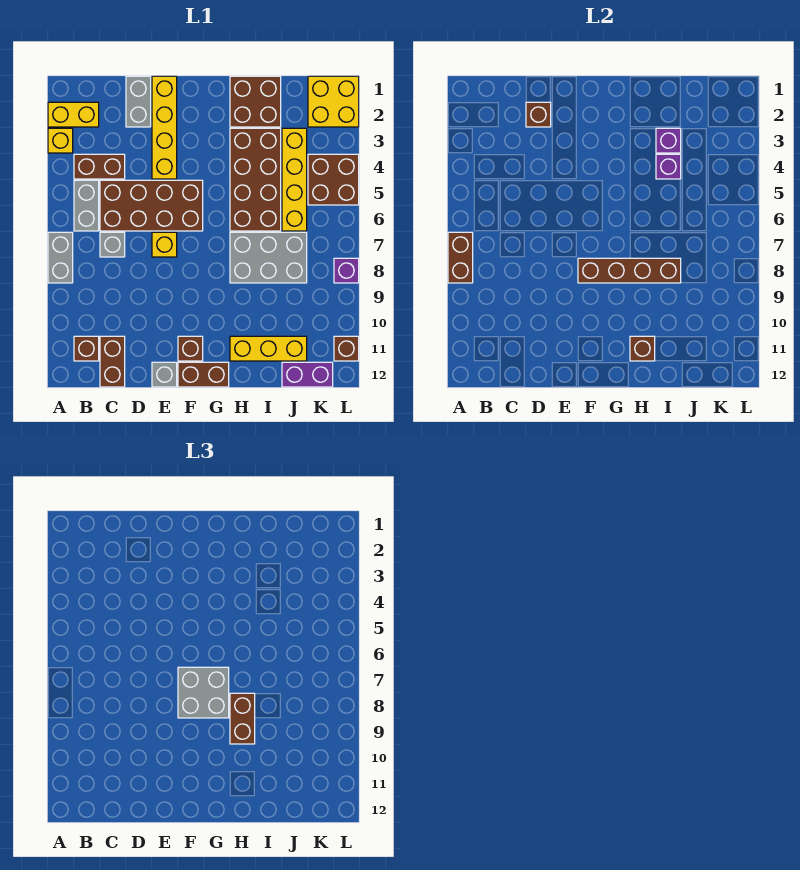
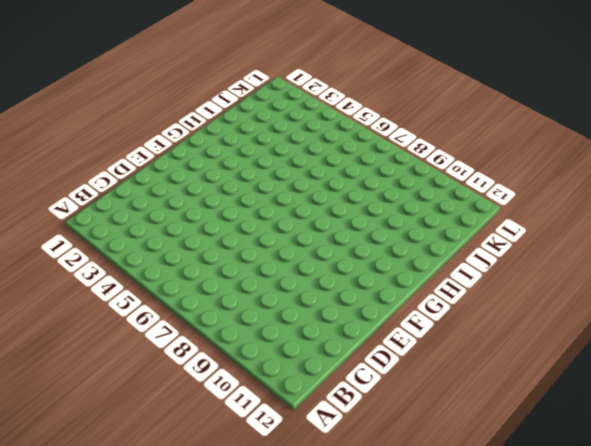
none -> yellow 1x2 brick [48,102,99,127]
none -> yellow 1x1 brick [48,128,73,153]
none -> grey 1x2 brick [48,232,73,283]
none -> brown 1x2 brick [74,154,125,179]

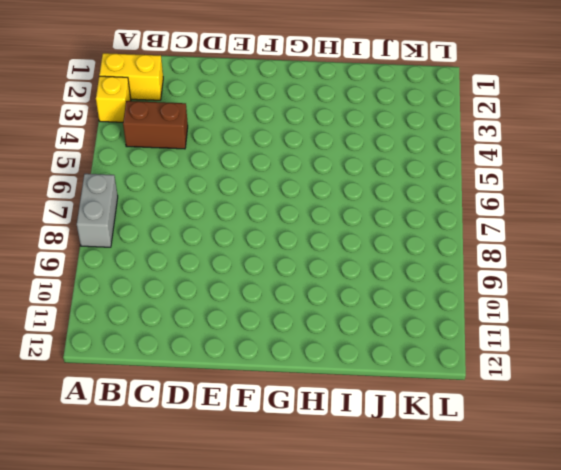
none -> grey 1x2 brick [74,180,99,231]
none -> brown 1x1 brick [74,336,99,361]
none -> brown 2x4 brick [100,180,203,231]
none -> grey 1x1 brick [100,232,125,257]

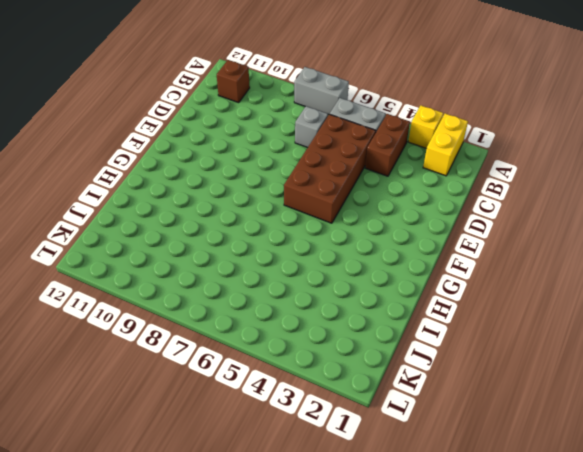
none -> brown 1x2 brick [100,336,125,387]
none -> grey 1x2 brick [126,76,151,127]
none -> yellow 1x4 brick [152,76,177,179]
none -> yellow 1x1 brick [152,232,177,257]

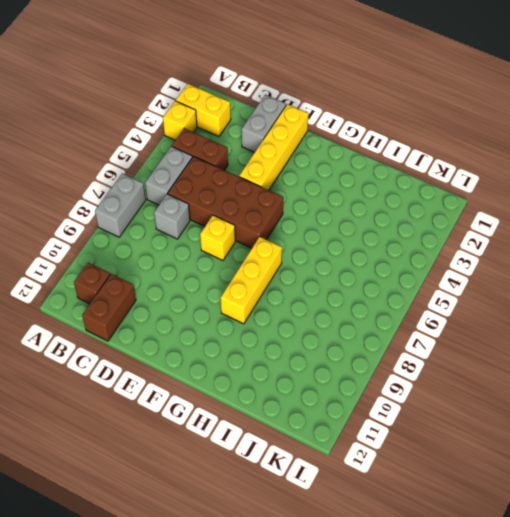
yellow 1x3 brick [221,237,282,324] -> yellow 1x3 brick turned to [230,336,307,361]
none -> grey 1x1 brick [152,362,177,387]
none -> brown 1x1 brick [178,336,203,361]
none -> brown 1x2 brick [178,362,229,387]
none -> brown 2x2 brick [230,76,281,127]

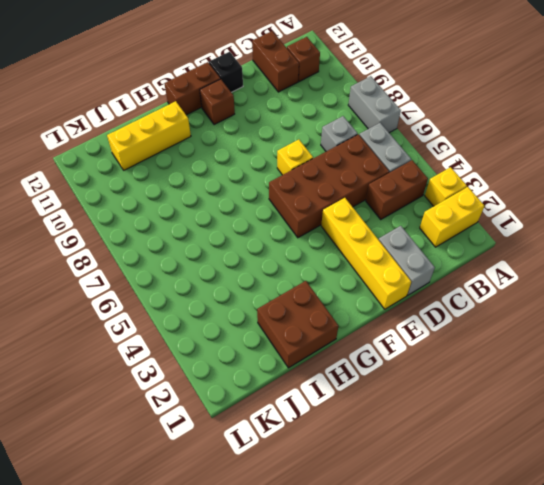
black 1x1 brick [209,52,243,92] -> grey 1x1 brick [152,362,177,387]
none -> brown 2x4 brick [230,128,281,231]
none -> grey 2x3 brick [230,232,307,283]
none -> yellow 1x4 brick [282,128,307,231]
none -> purple 1x2 brick [282,362,333,387]

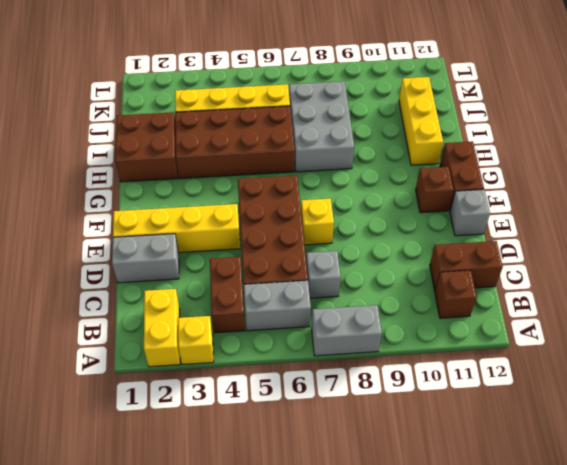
none -> purple 1x2 brick [282,362,333,387]
none -> yellow 2x2 brick [308,76,359,127]
none -> brown 2x2 brick [308,154,359,205]
none -> purple 1x1 brick [334,258,359,283]

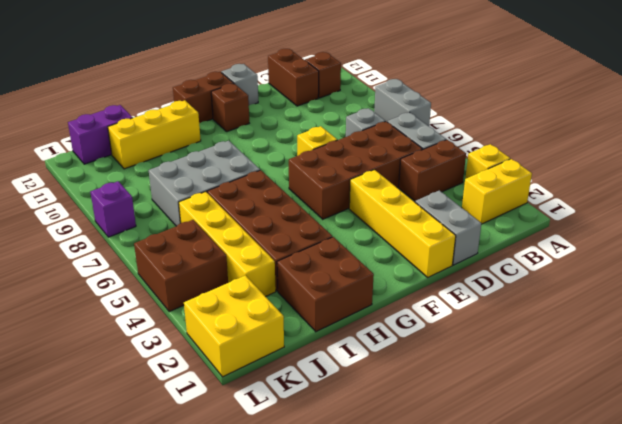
none -> brown 1x1 brick [334,336,359,361]
none -> brown 1x2 brick [448,232,473,283]
none -> brown 1x1 brick [526,102,551,127]
none -> brown 1x4 brick [578,258,681,283]

